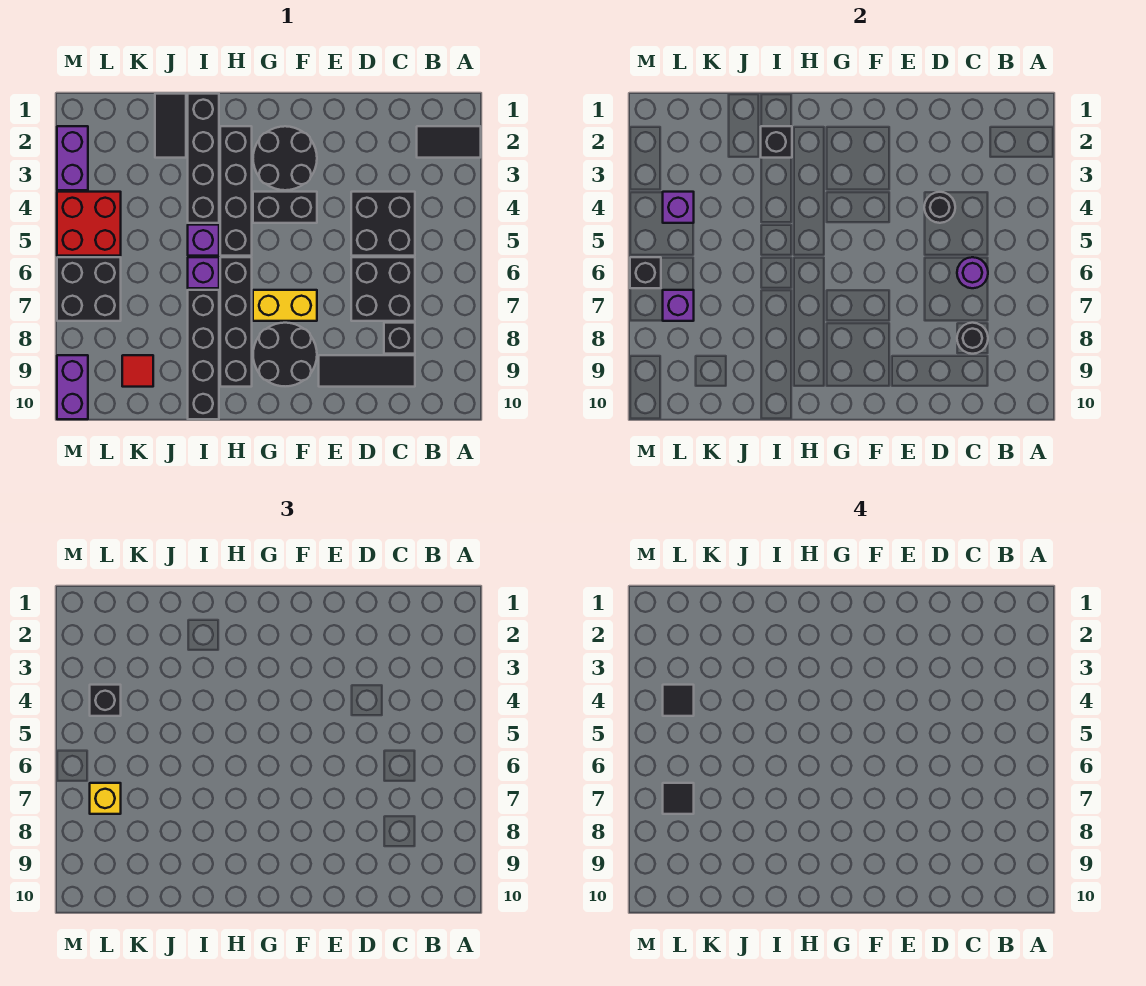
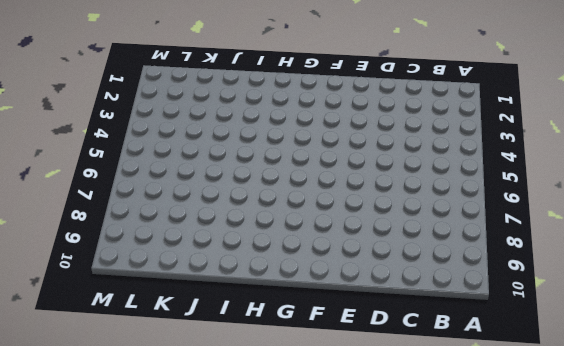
none -> black 1x2 tile [417,126,481,158]
none -> black 2x2 brick [351,192,415,256]
none -> black 2x2 brick [351,257,415,321]
none -> black 1x1 brick [384,323,415,354]

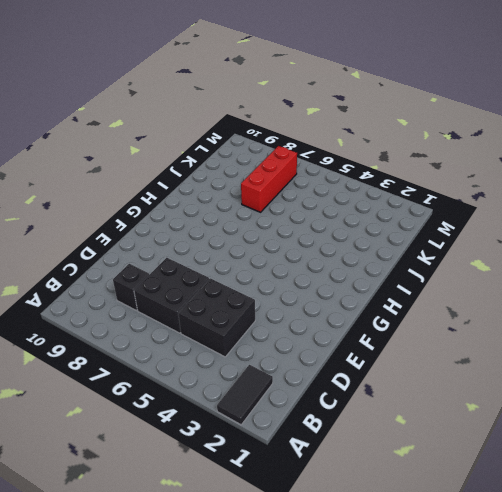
red 1x3 brick [241,146,297,212] -> black 2x2 brick [57,257,121,321]
none -> black 1x3 tile [319,355,415,387]
none -> black 2x2 round brick [253,126,317,190]
none -> black 1x2 brick [253,192,317,223]
none -> yellow 1x2 brick [253,290,317,321]

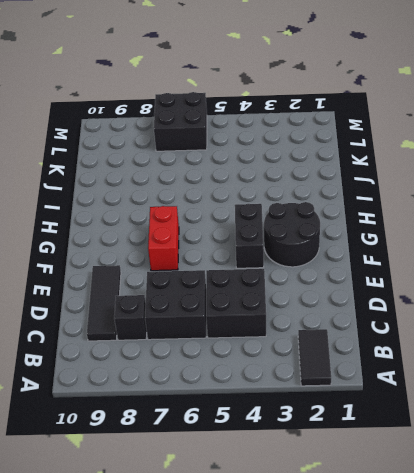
red 1x2 brick [148,206,179,271] -> yellow 1x2 brick [253,290,317,321]
none -> black 2x2 round brick [253,323,317,386]
none -> black 1x4 brick [220,126,252,256]
none -> black 1x4 brick [220,257,252,387]
none -> black 1x4 brick [188,94,219,223]

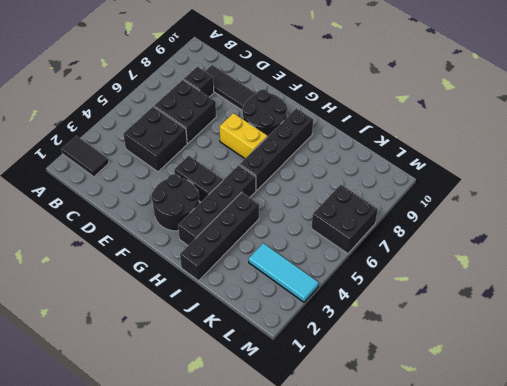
cyan 1x3 tile [249,243,319,302] -> purple 1x2 brick [57,126,88,190]
none -> purple 1x1 brick [188,225,219,256]
none -> purple 1x1 brick [188,257,219,288]
none -> black 1x4 brick [188,290,219,419]
none -> black 1x2 tile [155,94,186,158]

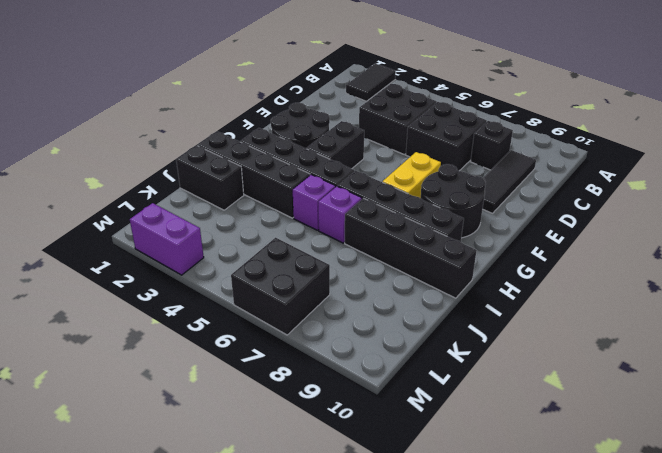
black 1x2 brick [176,145,244,210] -> black 1x2 tile [155,94,186,158]
none -> red 1x1 tile [122,355,153,387]
none -> red 2x2 brick [57,192,121,256]
none -> purple 1x2 brick [57,355,88,419]
none -> purple 1x1 round brick [957,257,988,288]

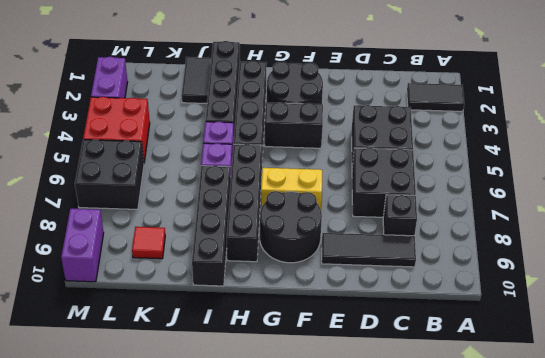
none -> purple 1x1 round brick [957,257,988,288]
none -> black 1x1 round brick [957,323,988,354]
none -> black 1x1 round brick [924,192,955,223]
none -> black 1x1 brick [761,126,792,158]

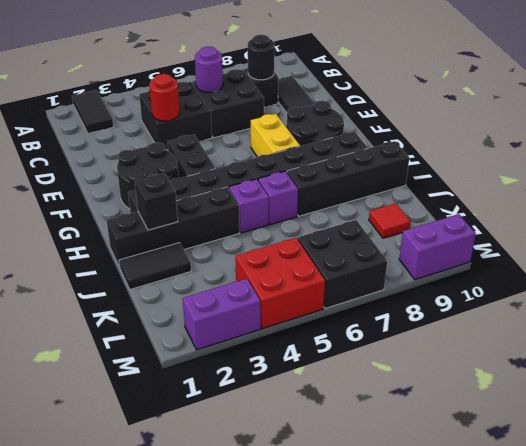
red 1x1 round brick [149,74,180,121] -> black 1x1 round brick [924,192,955,223]
none -> purple 1x1 brick [663,192,694,223]
none -> purple 1x1 brick [663,290,694,321]
none -> black 1x1 brick [630,257,661,288]
none -> black 1x1 brick [90,685,121,716]

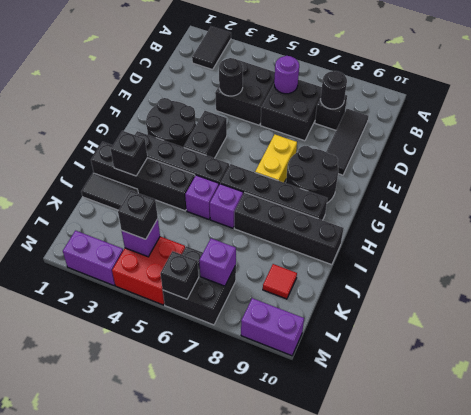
none -> yellow 1x1 brick [90,783,121,814]
none -> black 1x1 tile [663,685,694,716]
none -> black 1x1 tile [663,783,694,814]

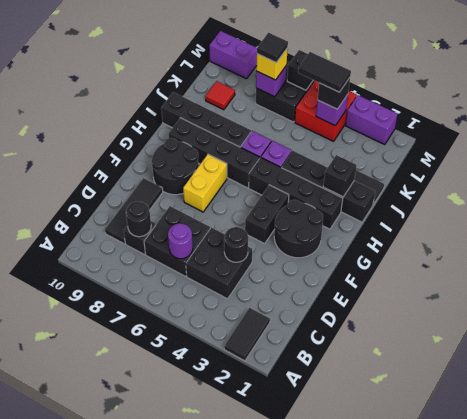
black 1x2 tile [298,52,351,92] -> black 1x1 tile [663,685,694,716]

